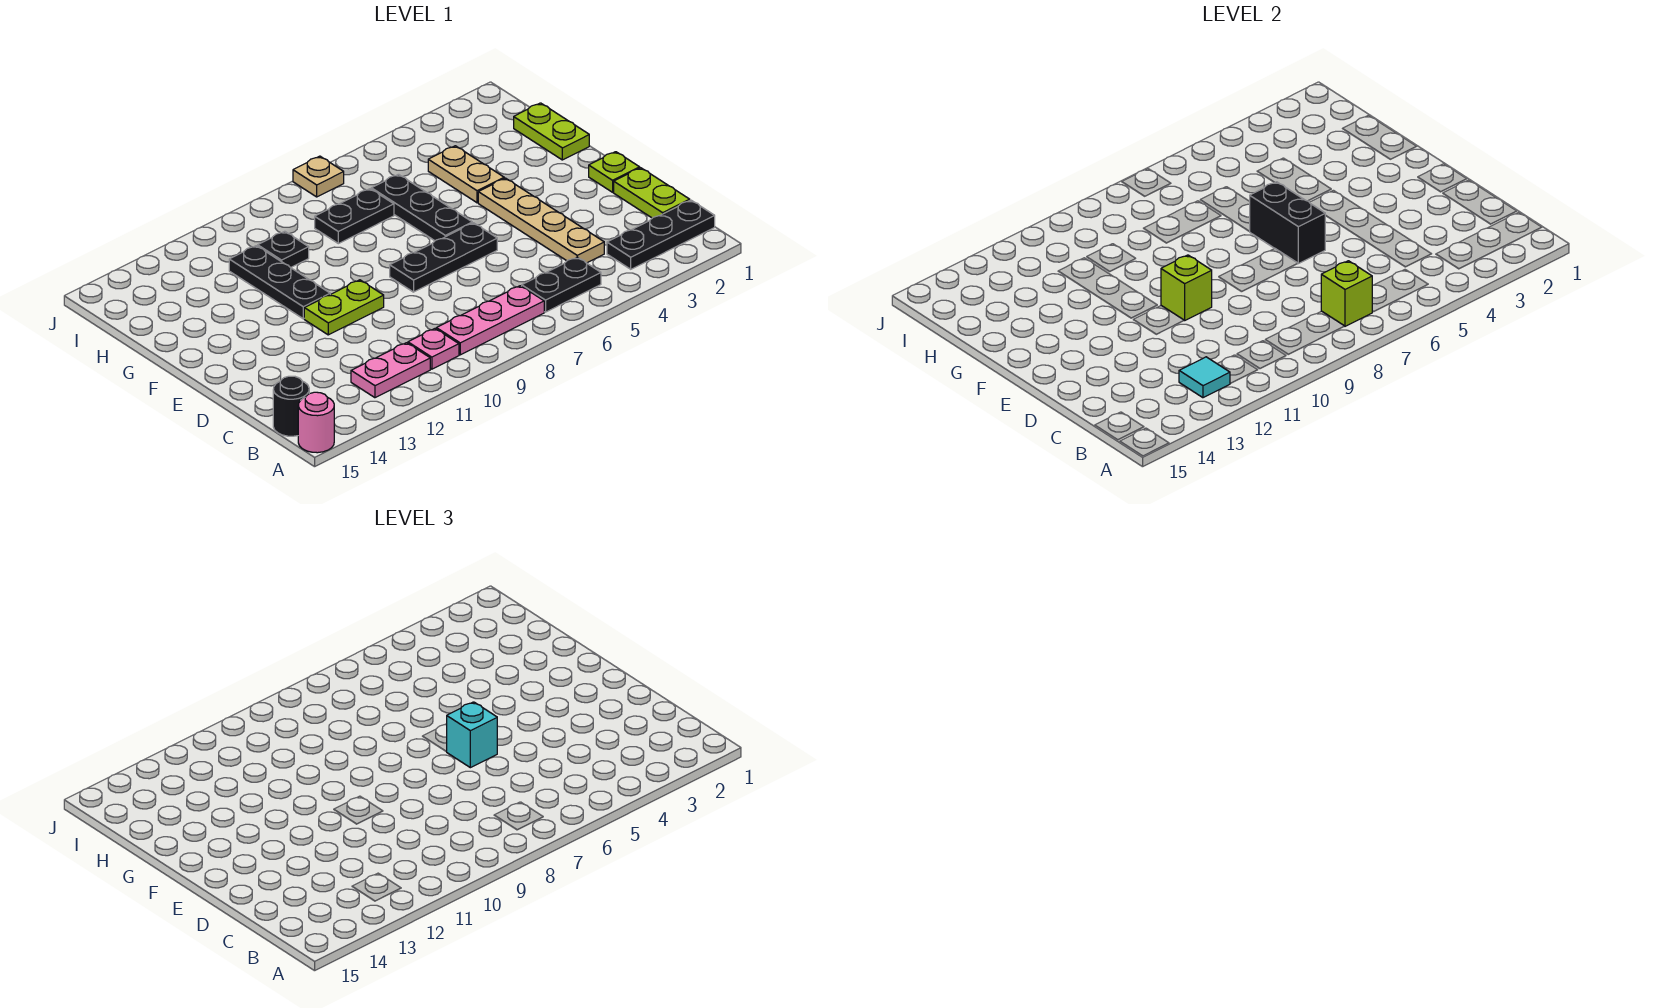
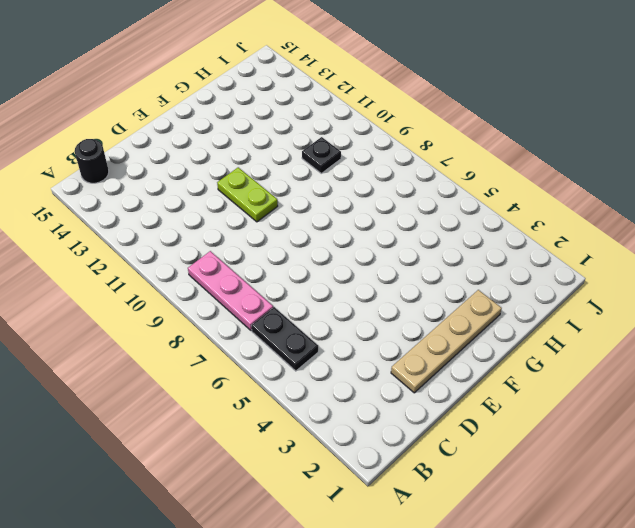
tan 1x4 plate [391,290,502,393] -> tan 1x4 plate moved to [478,178,604,263]
none -> pink 1x1 round brick [298,392,334,453]
none -> black 1x3 plate [607,200,715,269]
none -> pink 1x1 plate [408,329,459,369]

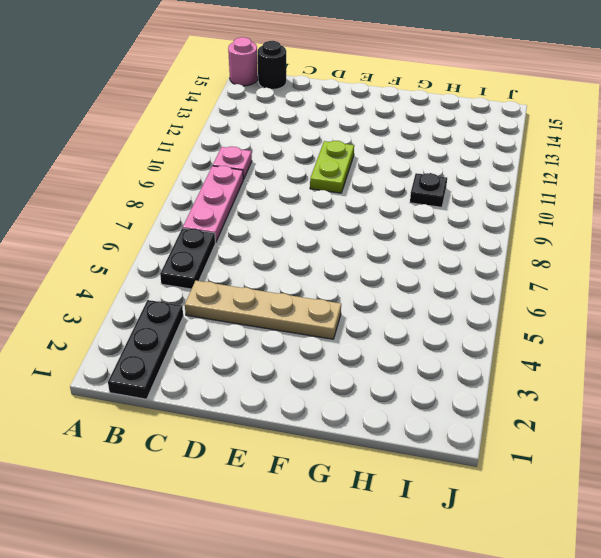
none -> pink 1x2 plate [351,343,430,398]
none -> lime 1x2 plate [614,168,690,218]
none -> lime 1x1 plate [589,152,640,192]

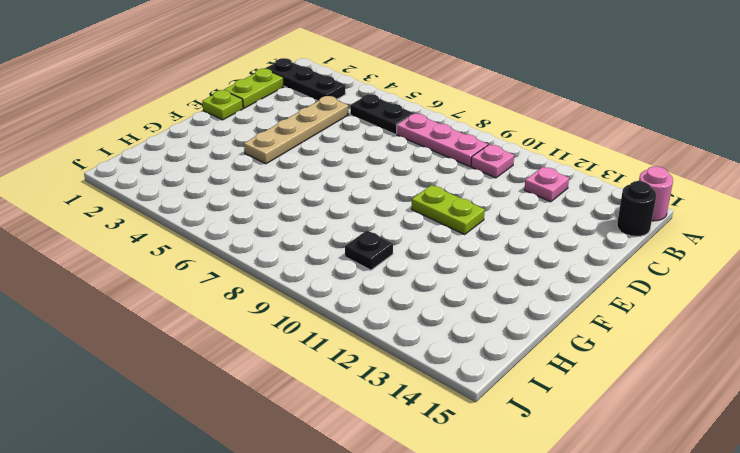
pink 1x1 plate [524,167,569,202] -> pink 1x2 plate [351,343,430,398]
none -> black 1x3 plate [390,223,497,292]
none -> black 1x3 plate [371,174,472,241]
none -> black 1x3 plate [229,246,330,319]

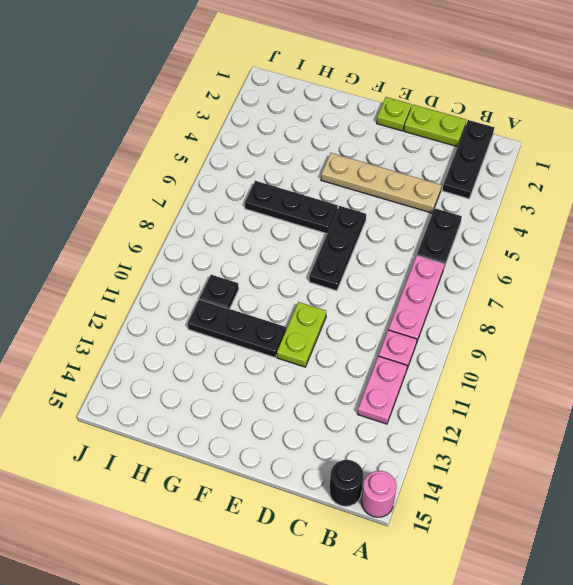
none -> lime 1x2 plate [514,103,589,160]
none -> tan 1x2 plate [428,146,504,203]
none -> black 1x2 plate [315,189,394,244]

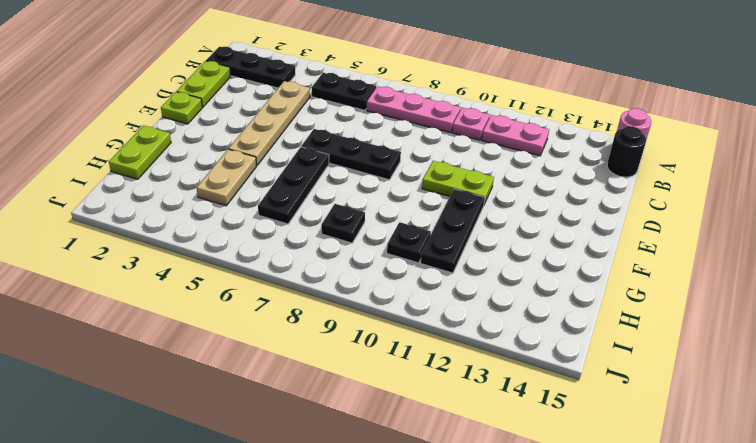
black 1x1 plate [321,204,365,243] -> black 1x2 plate [315,189,394,244]
none -> tan 1x1 plate [293,156,344,197]
none -> lime 1x1 brick [1321,261,1372,326]
none -> cyan 1x1 tile [1179,357,1230,398]

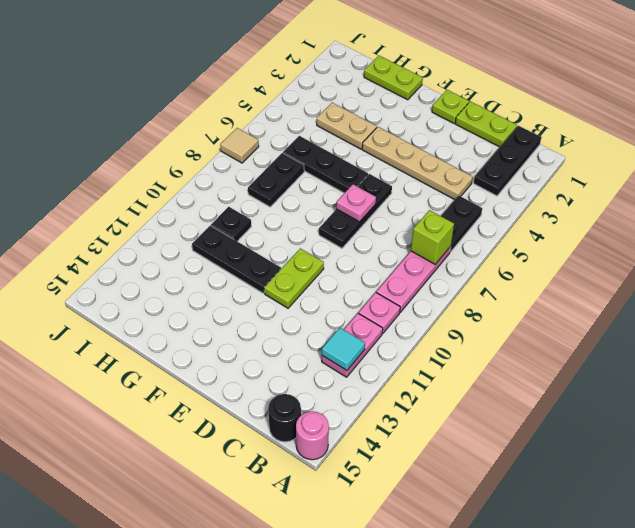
pink 1x1 plate [336,184,376,222] -> none
tan 1x1 tile [220,128,259,163] -> tan 1x1 plate [293,156,344,197]
none -> black 1x2 brick [1249,182,1326,264]
none -> lime 1x1 brick [1161,255,1212,321]
none -> cyan 1x1 brick [447,702,497,768]

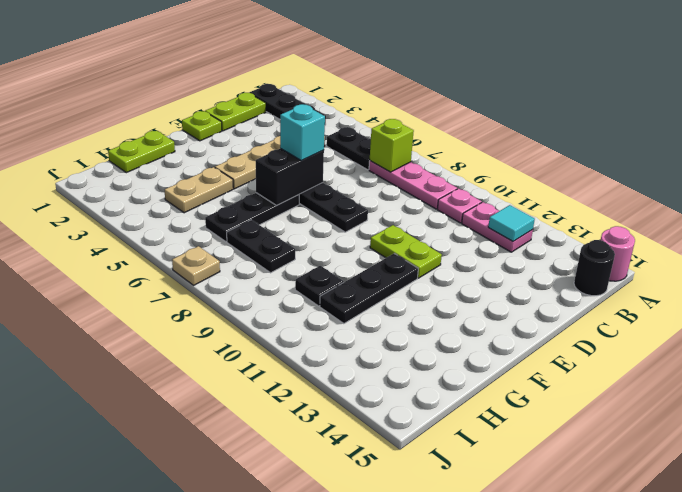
none -> lime 1x1 brick [1161,255,1212,321]

